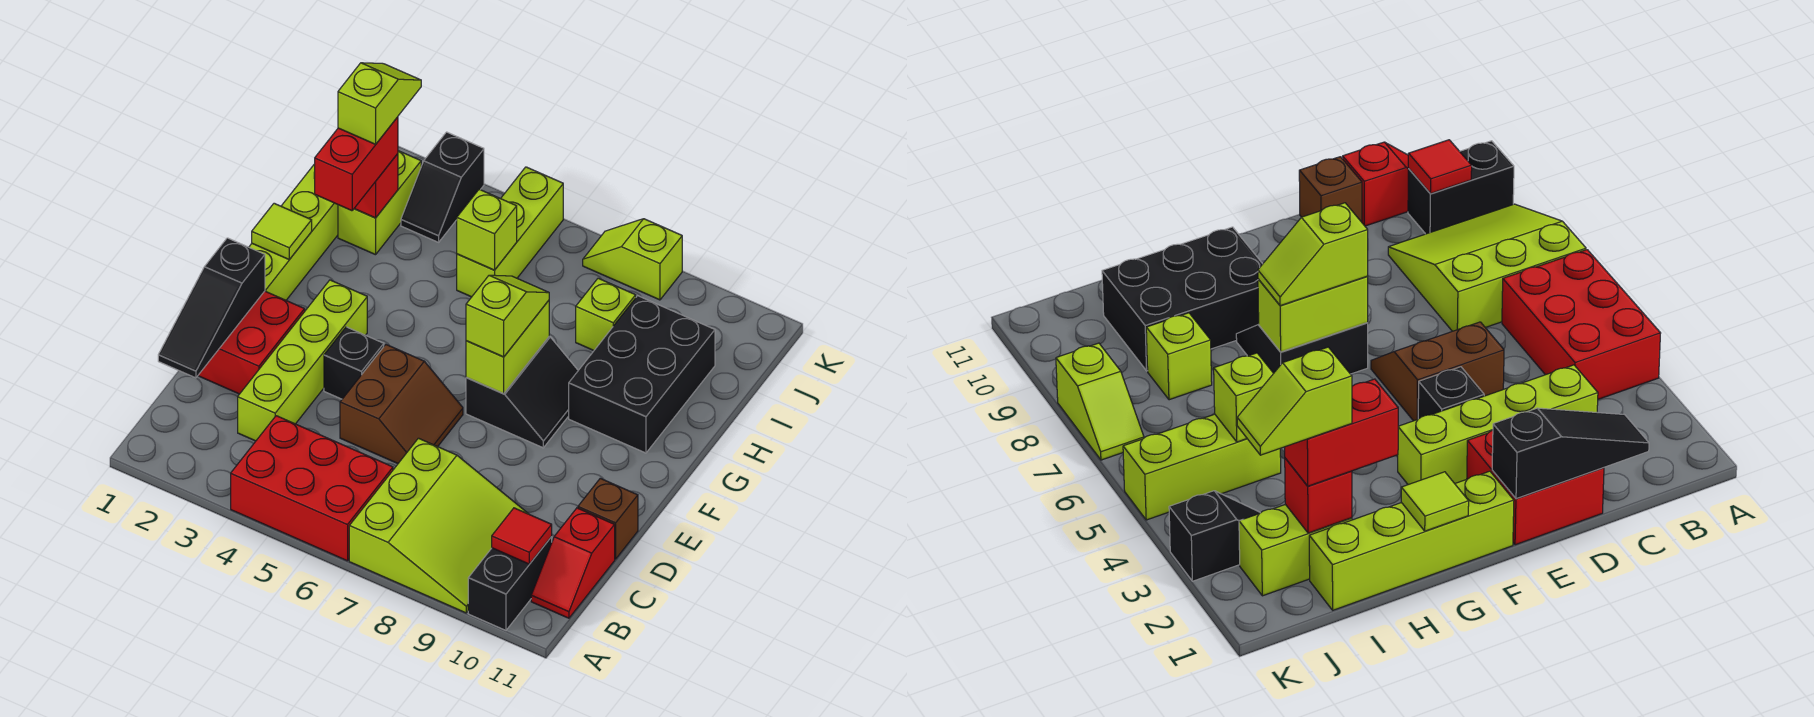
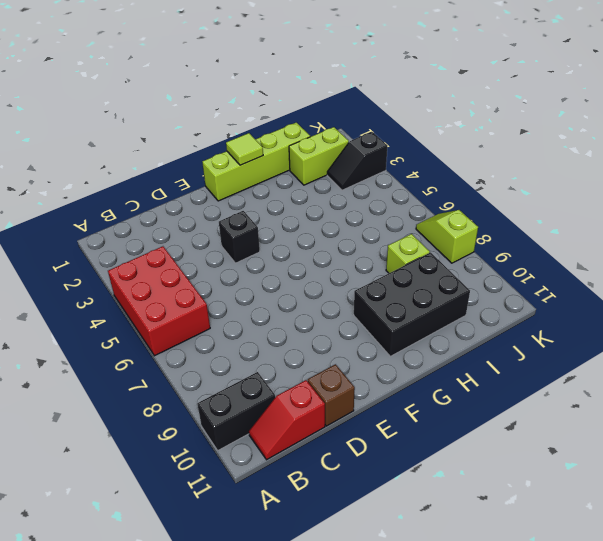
none -> lime 3x3 slope [349,438,528,613]
none -> lime 1x4 brick [238,280,367,441]
none -> red 2x2 brick [198,291,305,394]

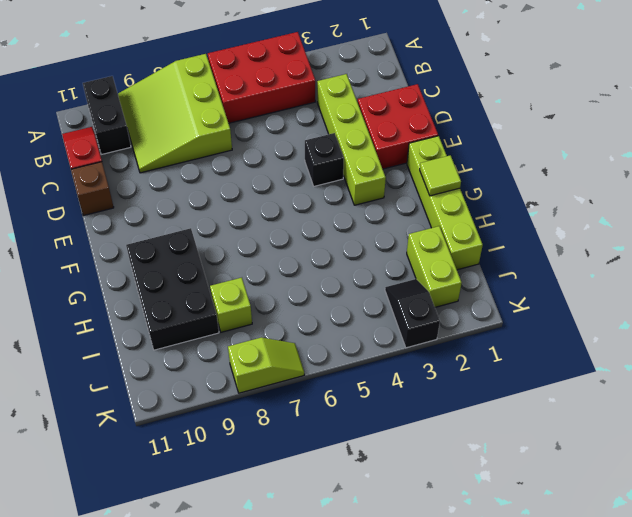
none -> brown 2x2 slope [340,345,463,464]
none -> black 2x2 slope [466,337,578,448]
none -> lime 1x3 brick [457,167,563,297]

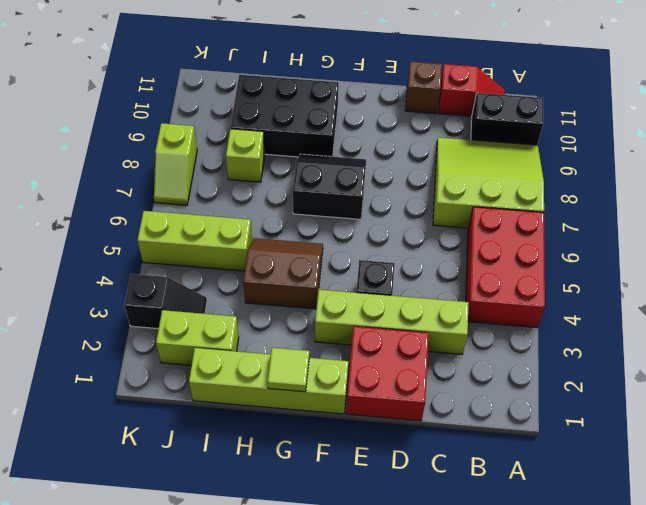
brown 2x2 slope [243,238,323,309] -> brown 2x2 slope moved to [340,345,463,464]
none -> red 1x1 tile [492,508,552,564]
none -> black 1x3 slope [158,238,265,378]
none -> lime 1x2 brick [466,301,549,394]

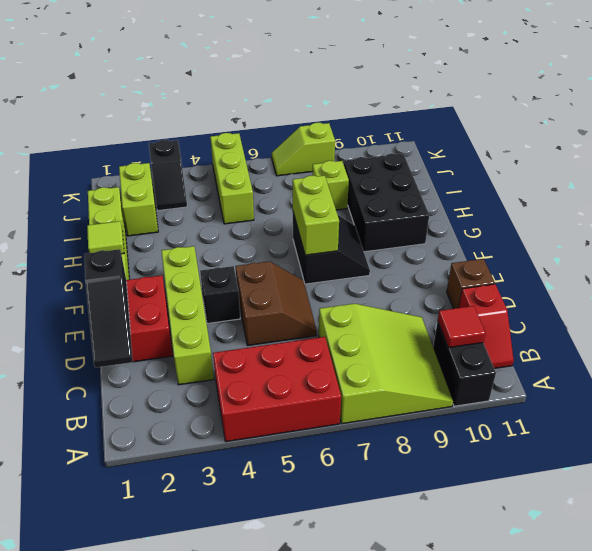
none -> red 1x1 brick [354,154,398,218]
none -> lime 1x1 brick [457,189,517,270]
none -> lime 1x2 slope [466,275,549,357]

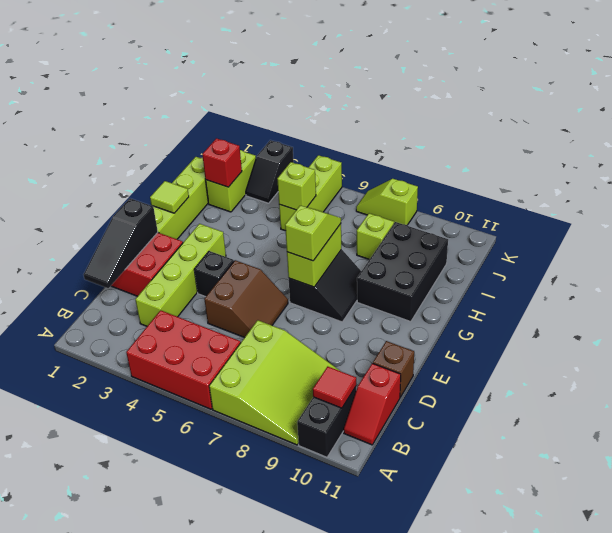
none -> red 1x2 brick [314,117,398,211]
none -> lime 1x2 slope [338,63,421,144]

